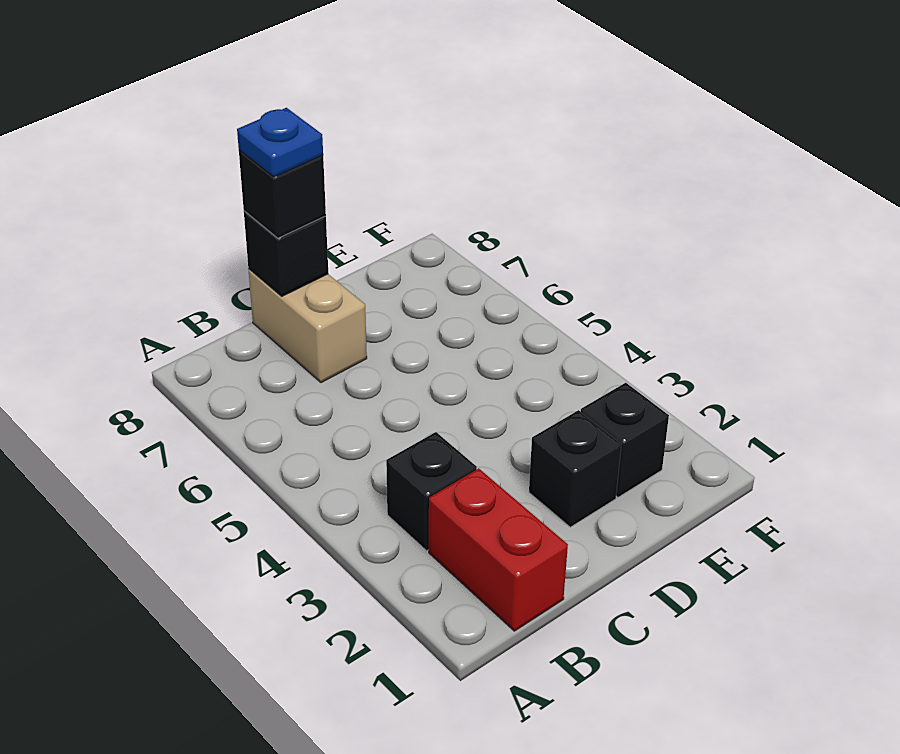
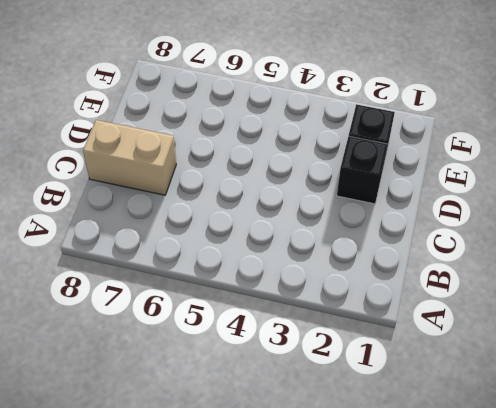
none -> red 1x2 brick [429,469,568,631]
none -> black 1x1 brick [386,432,477,551]

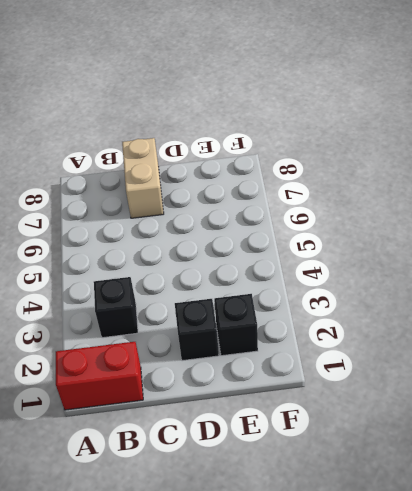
red 1x2 brick [56,342,143,410] -> red 1x2 brick turned to [429,469,568,631]
none -> black 1x1 brick [244,211,328,296]
none -> black 1x1 brick [239,150,326,238]

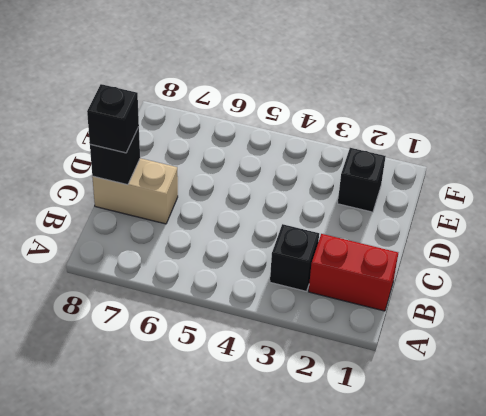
none -> black 1x1 brick [529,410,621,527]
none -> blue 1x1 plate [237,108,323,177]

